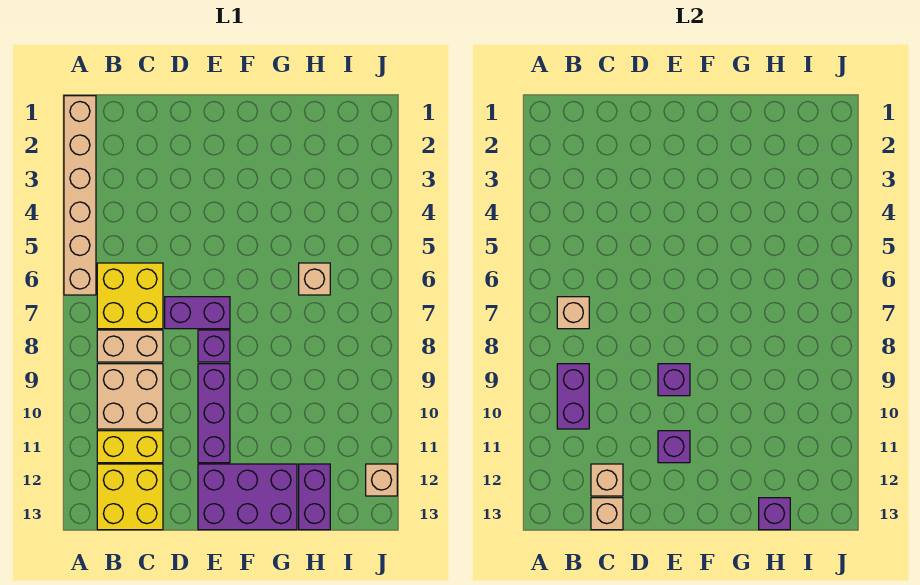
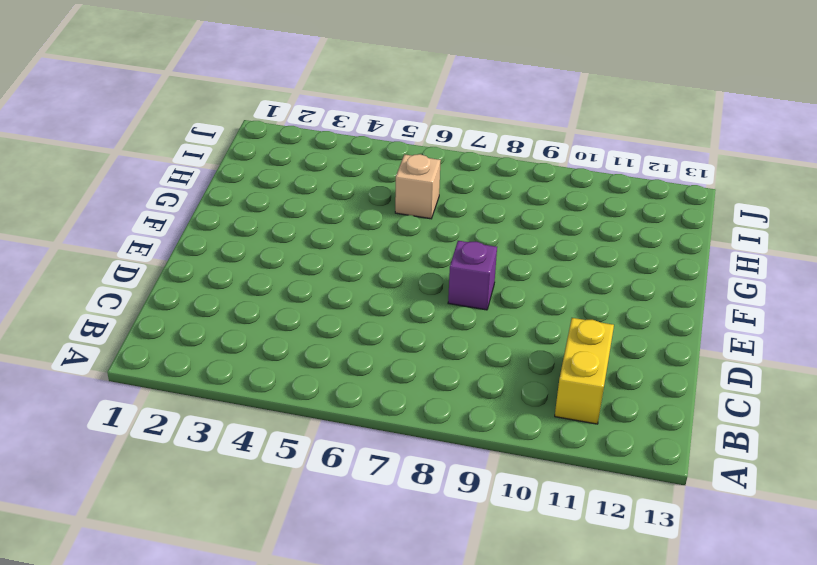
none -> tan 1x6 brick [64,96,96,295]
none -> yellow 2x2 brick [97,263,163,329]
none -> tan 1x2 brick [97,330,163,362]

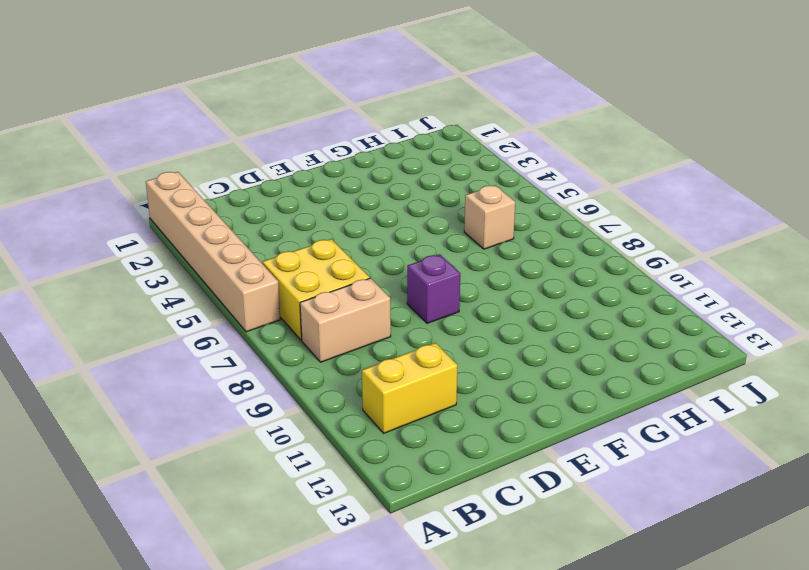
none -> tan 2x2 brick [97,364,163,429]
none -> yellow 2x2 brick [97,464,163,530]
none -> purple 1x2 brick [165,297,230,329]

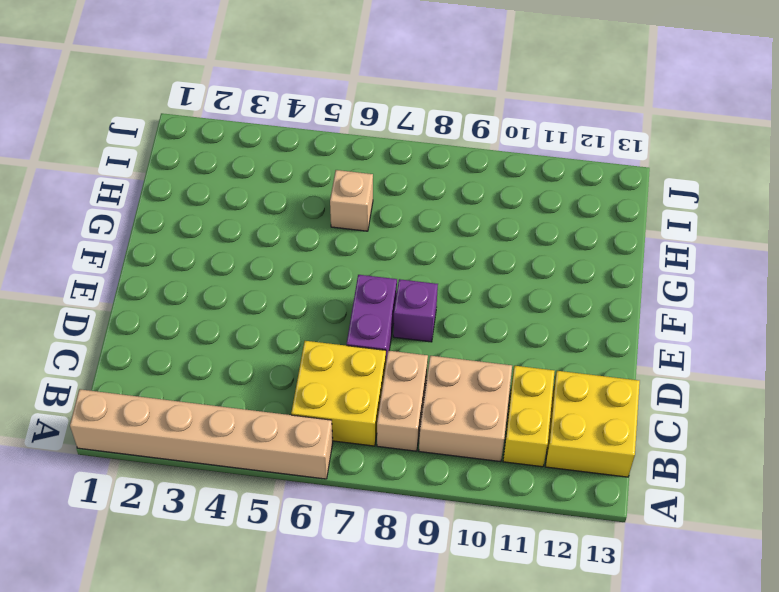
none -> purple 1x3 brick [198,364,230,463]
none -> purple 2x3 brick [198,464,297,530]
none -> purple 1x2 brick [299,464,330,530]

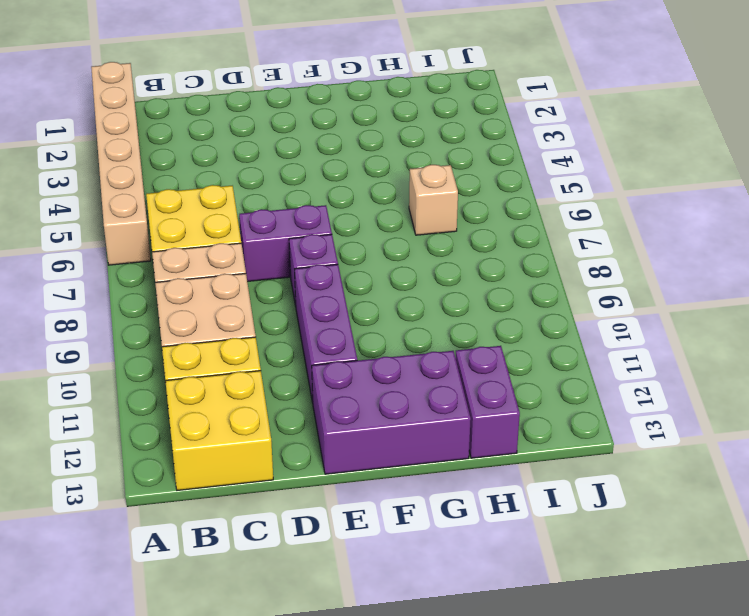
none -> tan 1x1 brick [366,464,397,496]
none -> tan 1x1 brick [557,297,589,329]
none -> purple 1x2 brick [557,364,589,429]

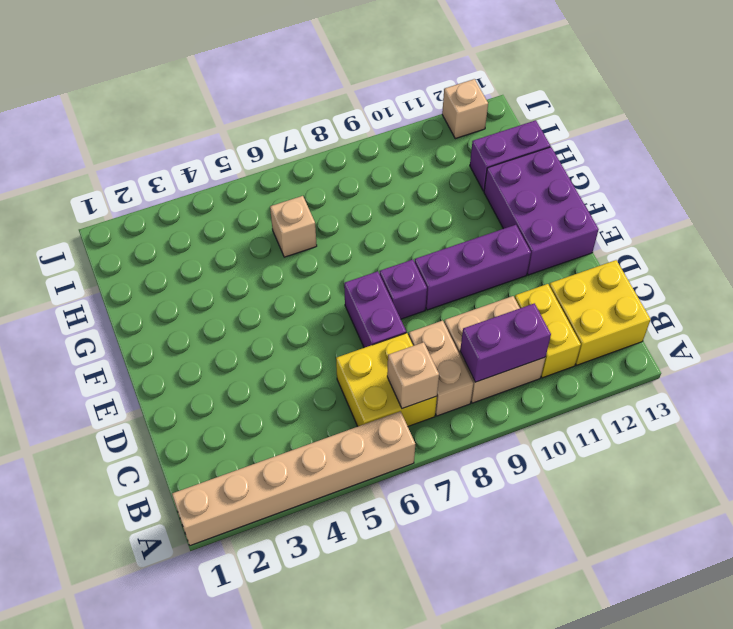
none -> tan 1x1 brick [591,464,623,496]
none -> tan 1x1 brick [591,498,623,530]
none -> purple 1x1 brick [658,364,690,396]

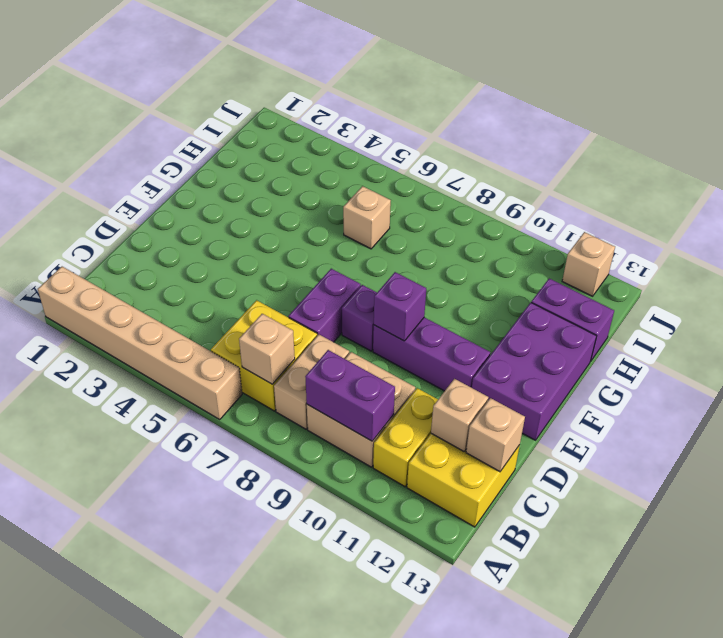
none -> purple 1x1 brick [658,431,690,463]
none -> purple 1x1 brick [759,498,790,530]

